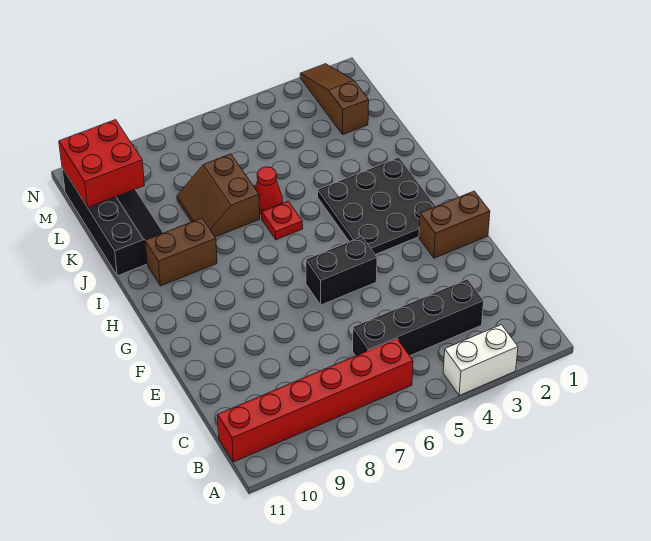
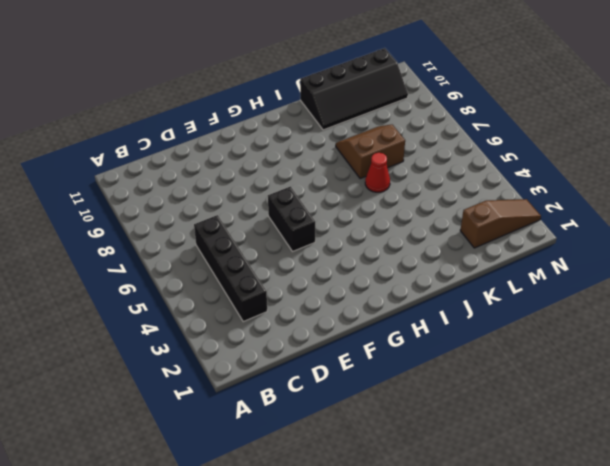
none -> white 1x2 brick [443,325,518,395]
none -> red 1x6 brick [217,339,413,462]
none -> brown 1x2 brick [419,191,490,258]

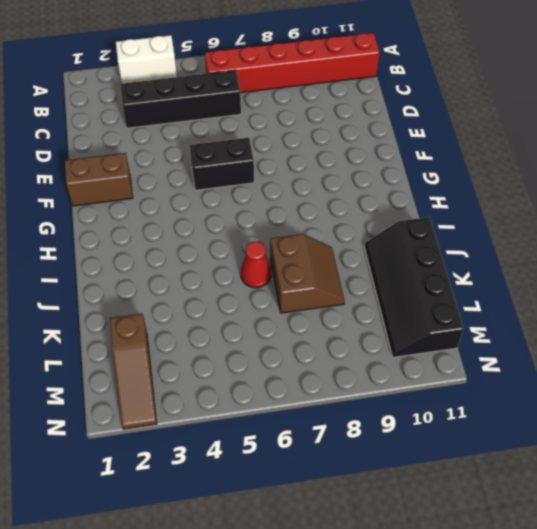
none -> black 3x3 plate [318,157,436,255]
none -> red 1x1 plate [262,201,303,240]
none -> brown 1x2 brick [145,218,217,286]

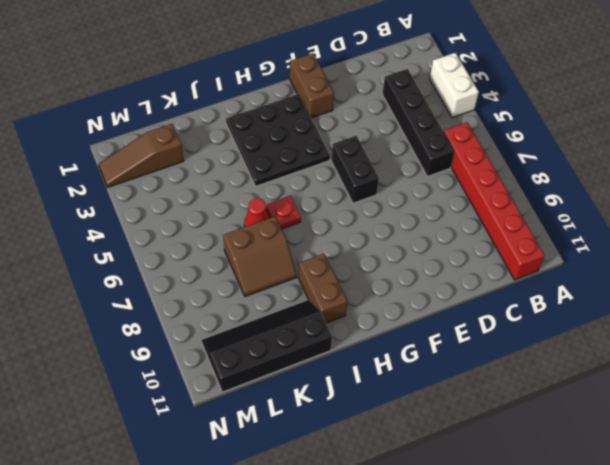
none -> red 2x2 brick [59,120,144,207]

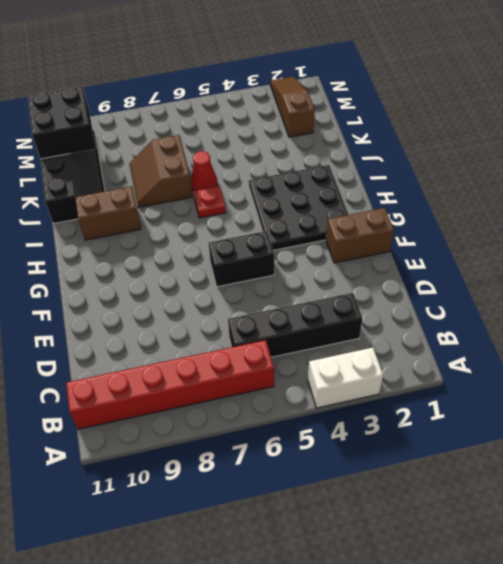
black 2x2 brick [28,87,96,159] -> red 2x2 brick [59,120,144,207]

